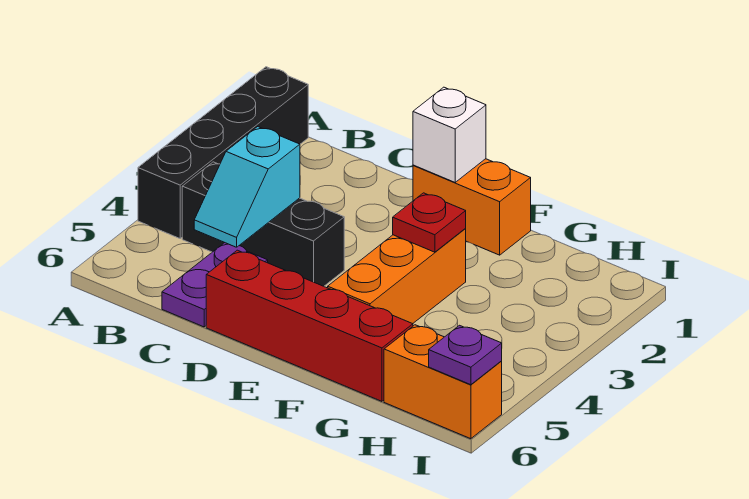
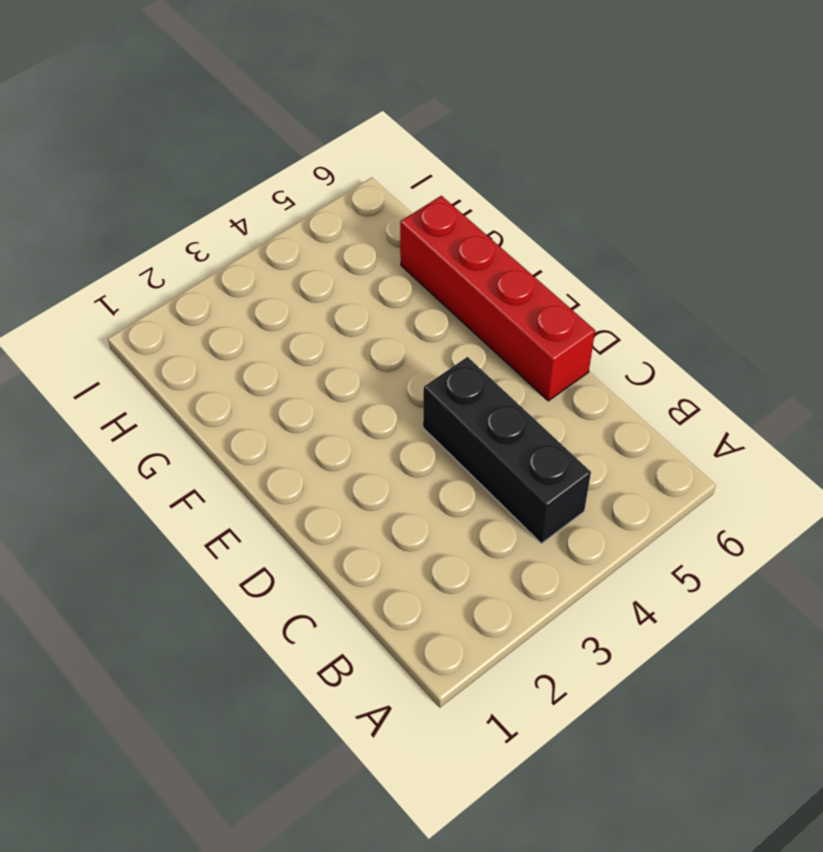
none -> black 1x4 brick [138,67,308,238]
none -> purple 1x2 plate [162,243,268,327]

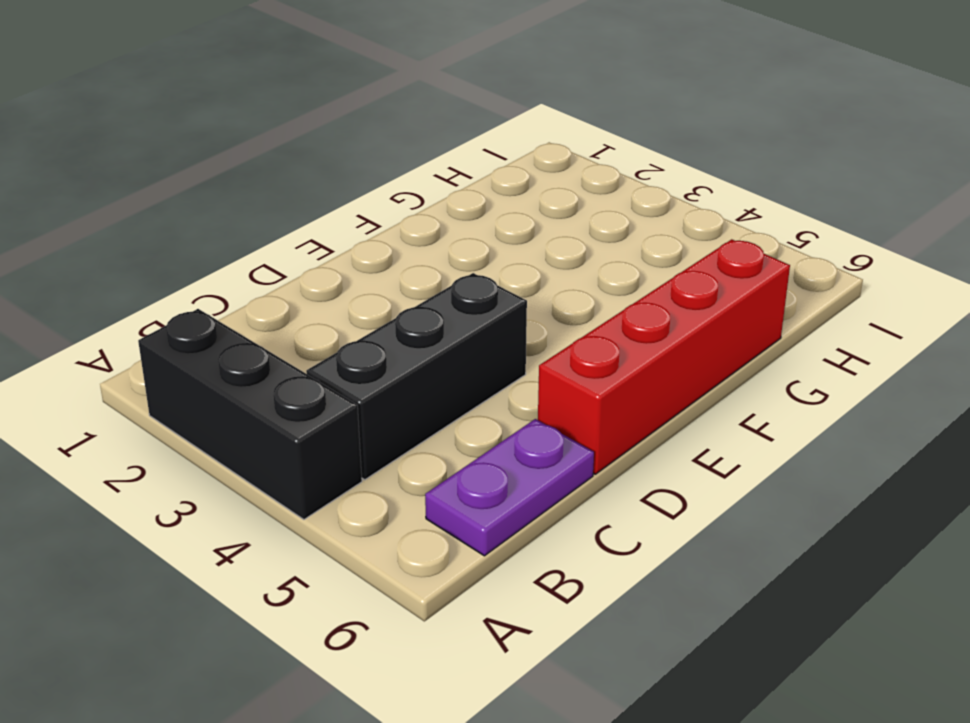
black 1x3 brick [138,309,362,519] -> black 1x4 brick [138,67,308,238]
purple 1x2 plate [425,419,594,556] -> purple 1x2 plate turned to [162,243,268,327]
none -> orange 1x2 brick [413,159,531,255]
none -> orange 1x3 brick [328,228,466,324]

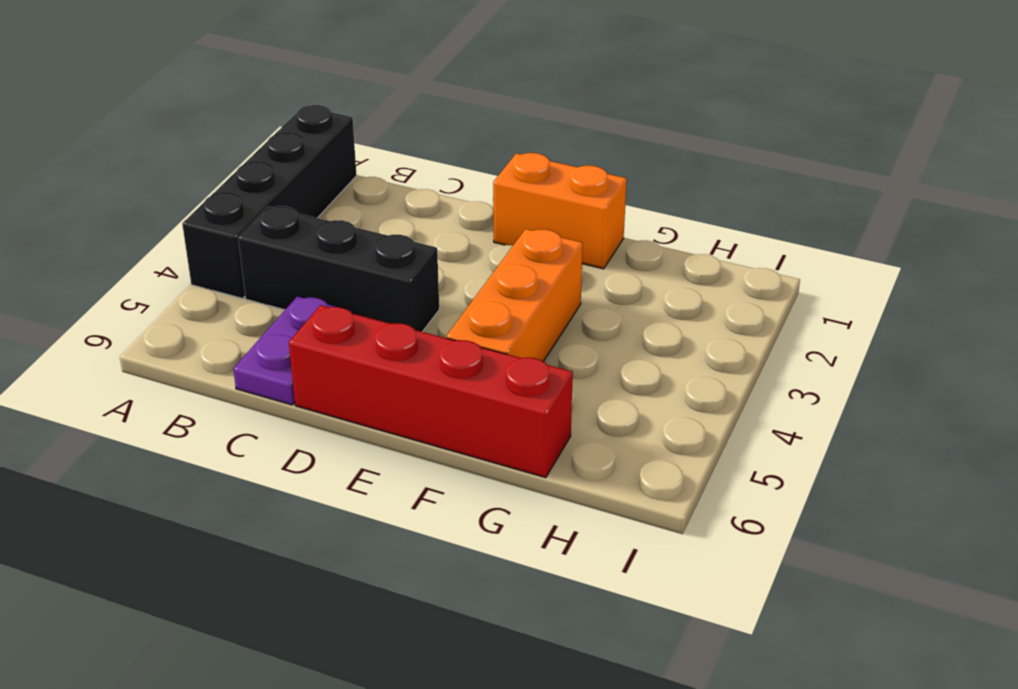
none -> orange 1x2 brick [384,325,502,439]
none -> cyan 1x2 slope [194,127,300,247]

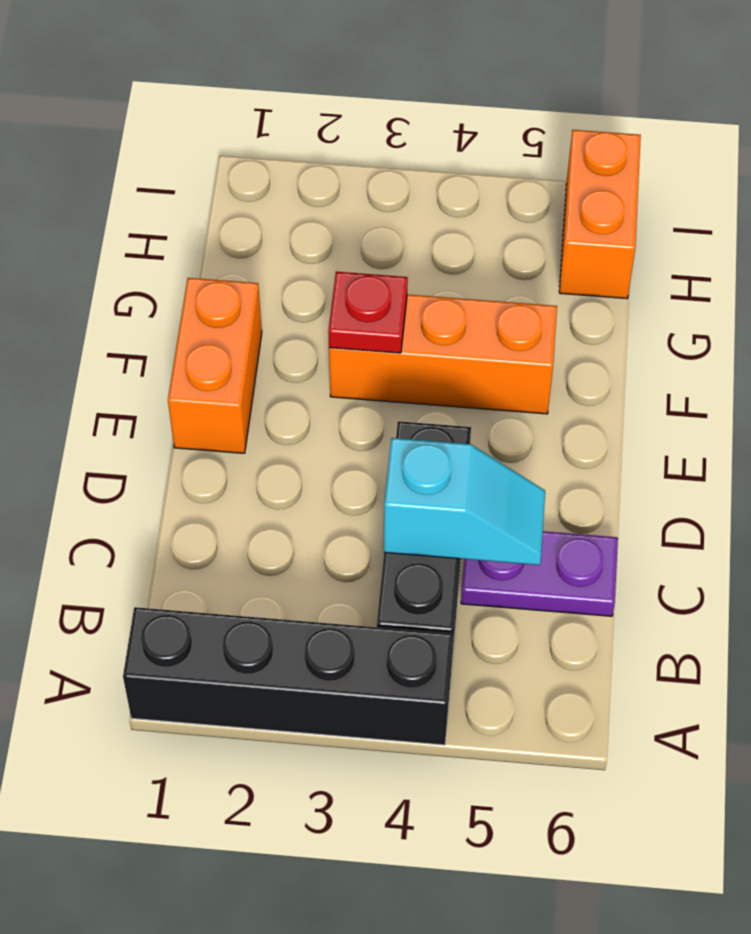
none -> red 1x4 brick [206,250,413,401]
none -> white 1x1 brick [413,87,486,182]

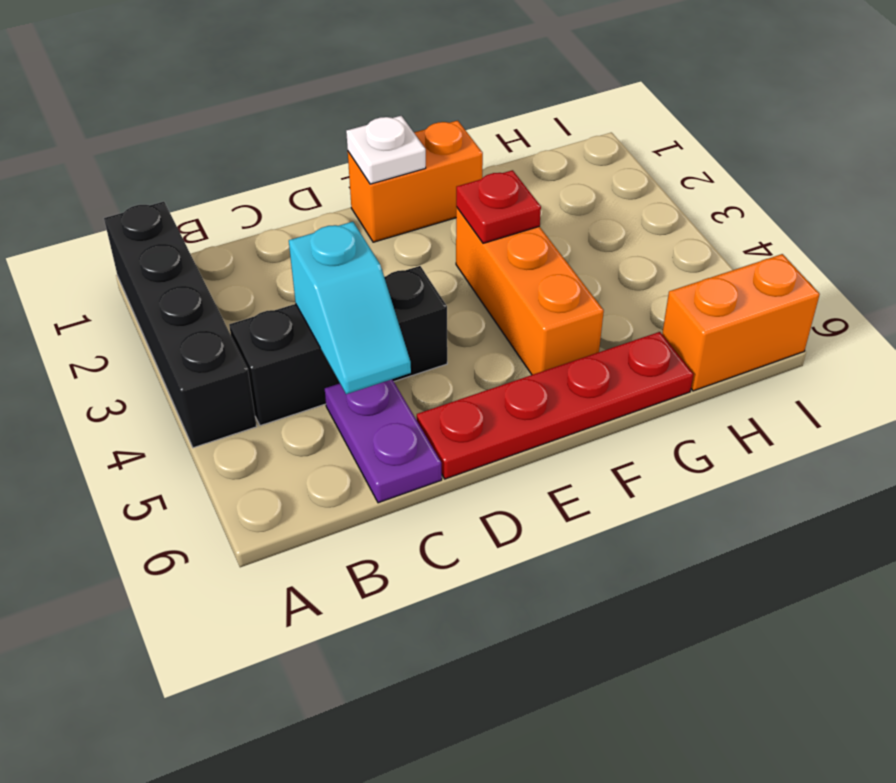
red 1x4 plate [417,332,693,479] -> red 1x4 brick [206,250,413,401]
white 1x1 plate [346,116,426,184] -> white 1x1 brick [413,87,486,182]
none -> purple 1x1 plate [429,325,502,385]

